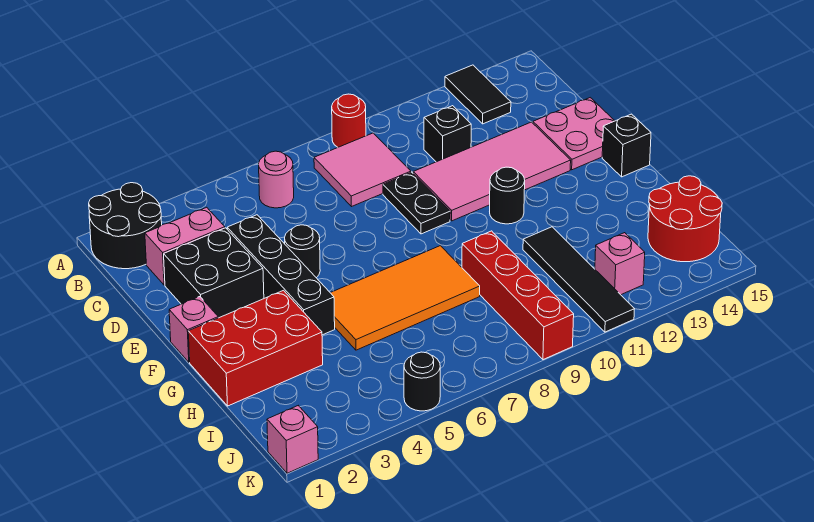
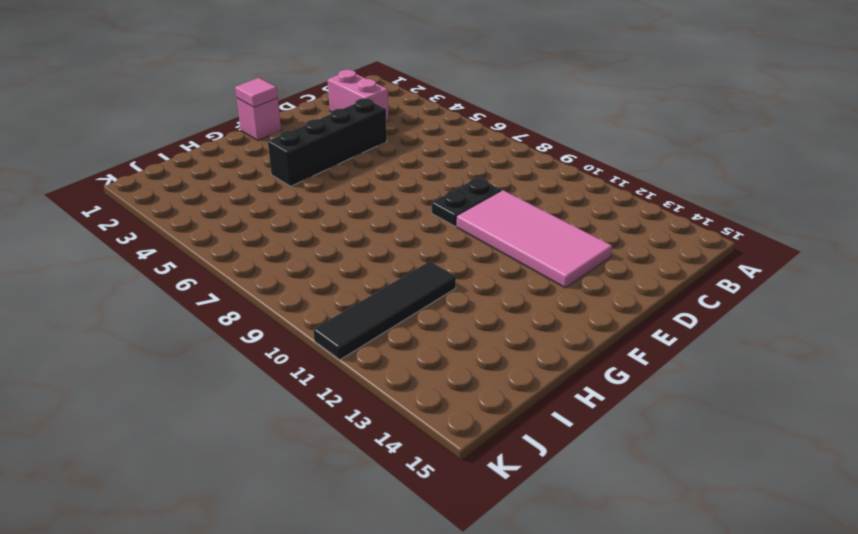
pink 1x1 tile [235,78,278,107] -> none
none -> black 2x2 round brick [89,183,162,269]
none -> red 1x1 round brick [332,94,366,147]
none -> black 1x2 tile [445,65,511,124]

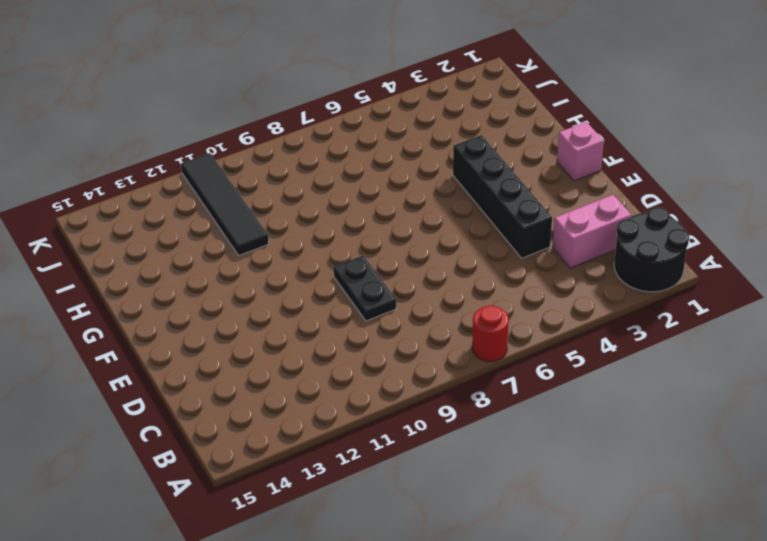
red 1x1 round brick [472,305,509,362] -> red 1x1 round brick moved to [332,94,366,147]
none -> black 1x2 tile [445,65,511,124]
none -> pink 1x1 round brick [259,151,294,208]
none -> pink 2x2 tile [314,133,411,207]

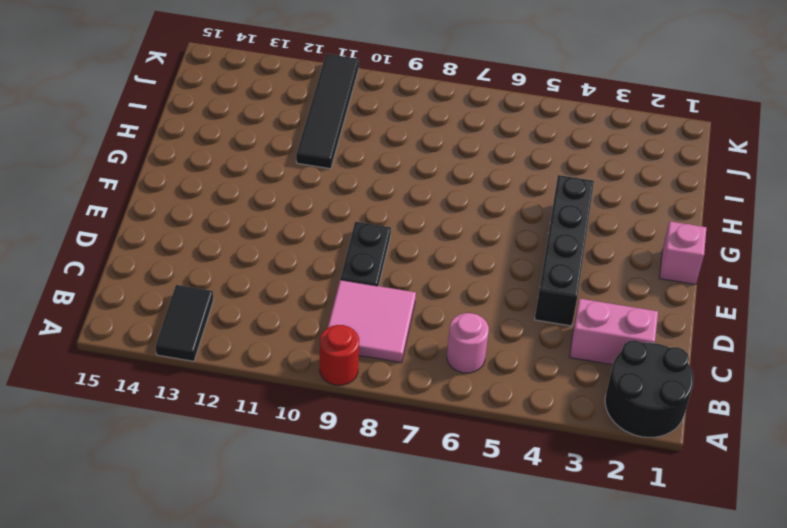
none -> black 1x1 brick [424,106,471,162]
none -> black 2x2 brick [164,228,264,318]
none -> pink 2x4 tile [413,122,571,221]

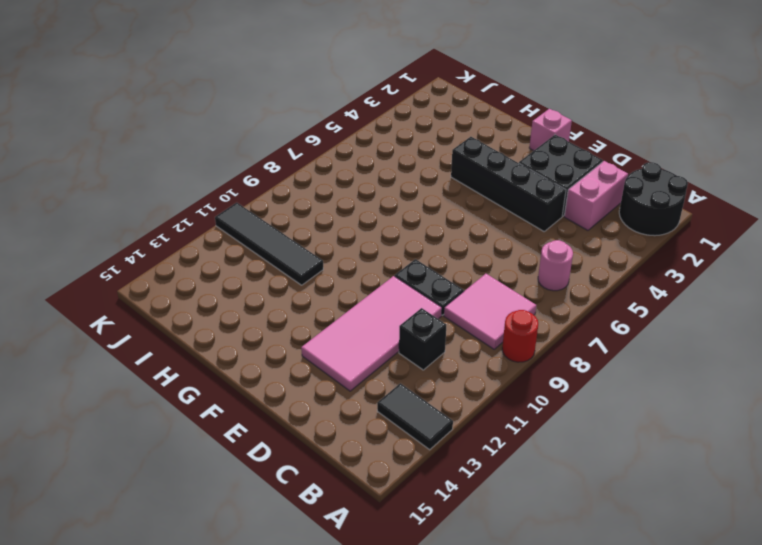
none -> pink 2x2 plate [533,98,615,170]
none -> black 1x1 round brick [285,225,320,278]
none -> black 1x1 round brick [490,167,525,224]

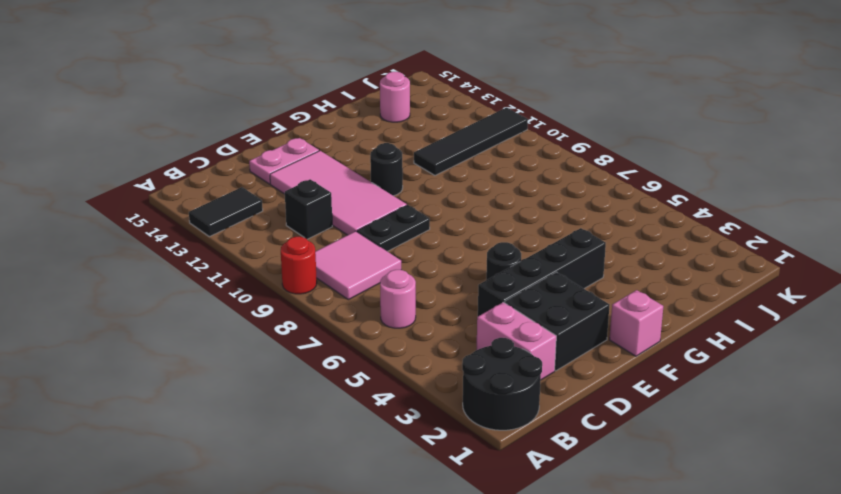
pink 1x2 plate [249,138,319,184] -> pink 2x2 plate [533,98,615,170]
pink 1x1 round brick [380,72,410,122] -> red 2x2 round brick [648,176,722,262]
none -> black 1x1 brick [602,114,651,177]
none -> red 2x3 brick [188,290,323,406]
none -> orange 2x4 tile [331,246,480,350]

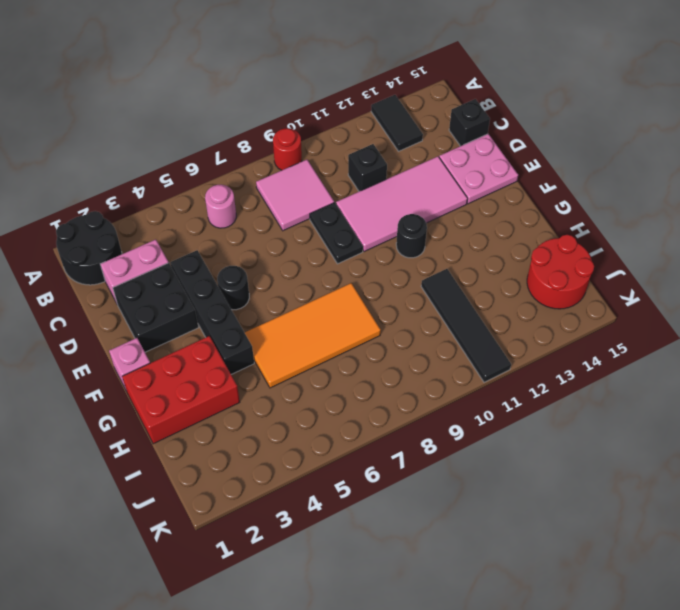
black 1x1 brick [449,99,490,146] -> black 1x1 brick moved to [602,114,651,177]
none -> red 1x4 brick [462,231,574,360]
none -> pink 1x1 brick [595,233,645,295]
none -> pink 1x1 brick [267,406,318,473]

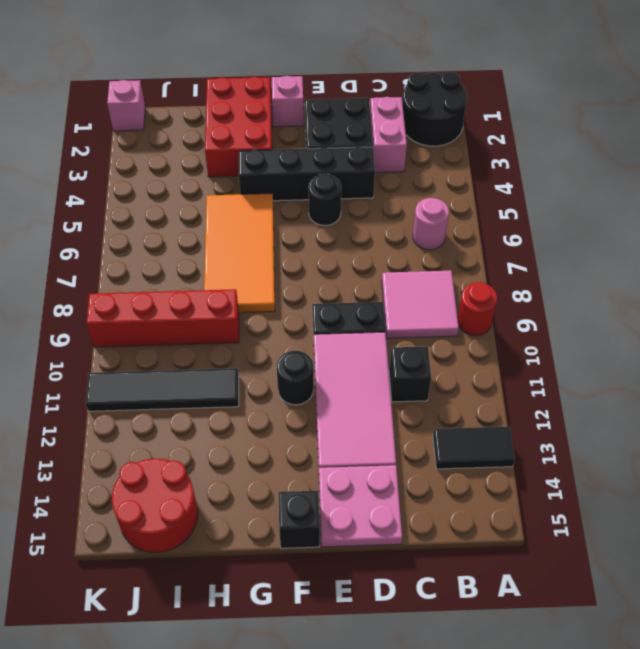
none -> pink 1x1 brick [595,233,645,295]
none -> black 1x1 round brick [404,352,440,411]

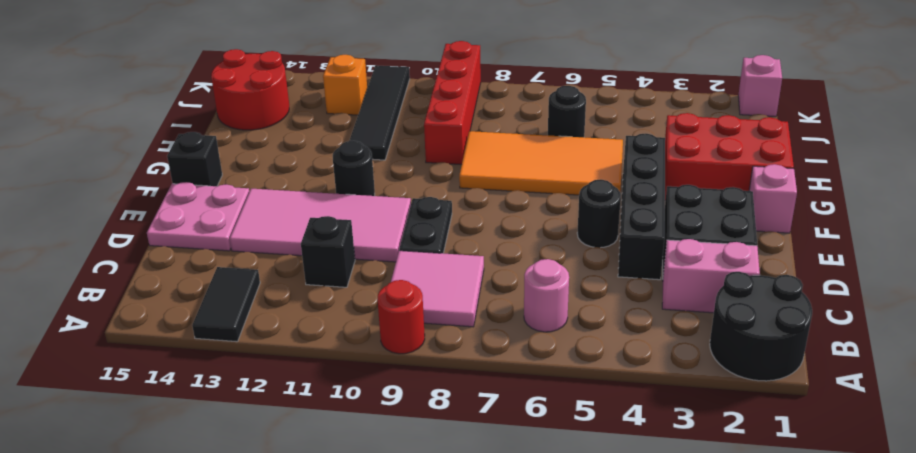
black 1x1 round brick [548,86,586,137] -> black 1x1 round brick moved to [404,352,440,411]
orange 1x1 brick [323,55,367,115] -> pink 1x1 brick [595,233,645,295]

